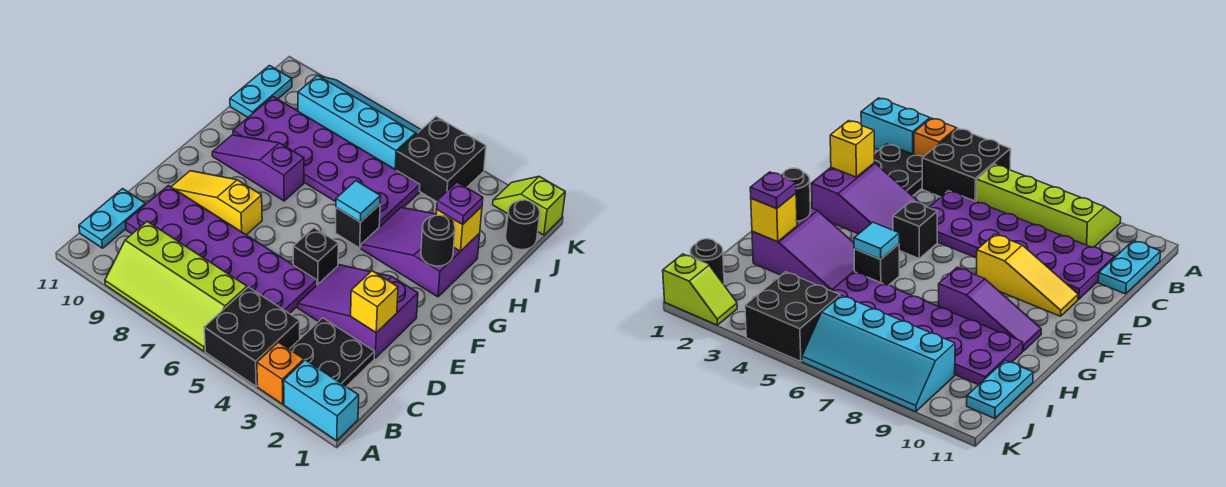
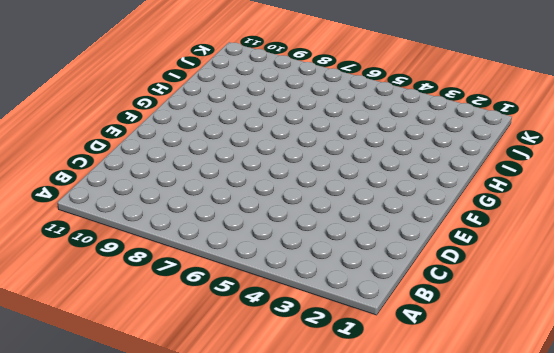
none -> cyan 1x2 brick [284,360,359,441]
none -> orange 1x1 brick [257,342,304,404]
none -> black 2x2 brick [204,287,300,386]

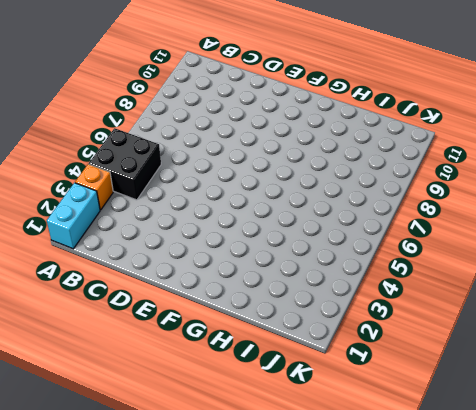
none -> lime 2x4 slope [105,221,247,351]
none -> black 2x2 plate [290,318,375,387]
none -> cyan 1x2 plate [79,189,145,248]

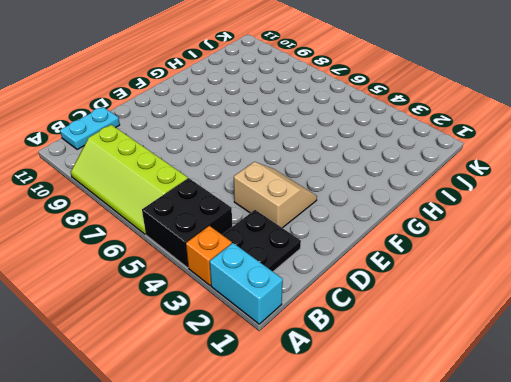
tan 2x2 slope [234,162,317,228] -> purple 2x3 slope [298,265,418,358]
none -> purple 2x6 plate [125,186,317,314]
none -> black 1x1 brick [293,228,338,285]
none -> yellow 1x3 slope [172,171,262,235]

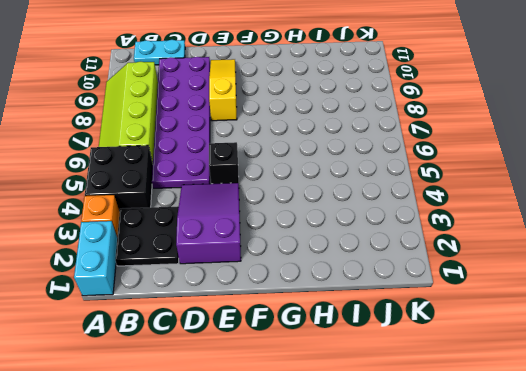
none -> purple 2x3 slope [361,207,480,297]
none -> black 1x1 brick [335,205,380,248]
none -> purple 1x3 slope [212,135,304,201]

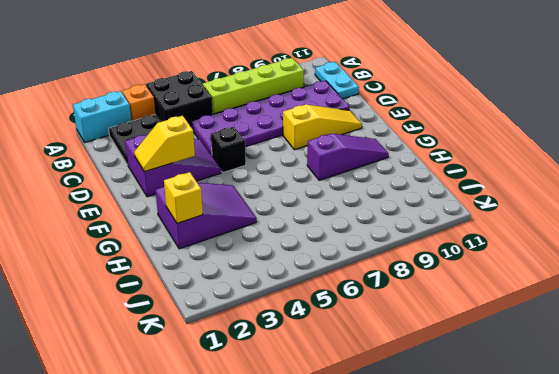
yellow 1x2 slope [134,116,195,172] -> none
none -> black 1x1 brick [335,205,380,248]
none -> purple 2x6 plate [233,97,420,227]
none -> cyan 1x2 plate [230,66,292,117]

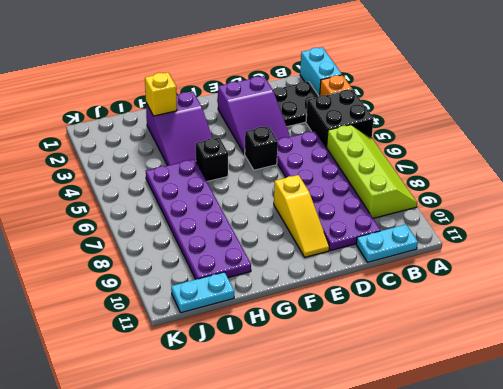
none -> purple 1x3 slope [212,135,304,201]
none -> black 1x1 round brick [506,200,540,250]
none -> black 2x2 brick [397,117,486,202]

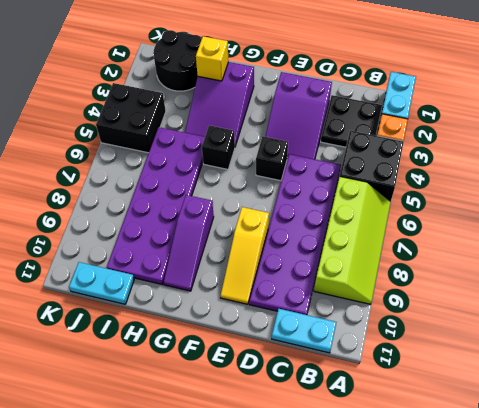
black 2x2 round brick [153,30,202,91] -> black 1x1 round brick [506,200,540,250]
none -> cyan 2x4 slope [298,75,421,170]
none -> lime 1x2 slope [493,176,565,235]
none -> yellow 1x1 brick [351,271,398,333]

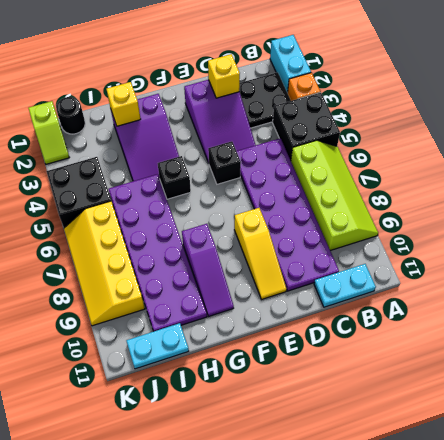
yellow 2x4 slope [64,201,145,326] -> cyan 2x4 slope [298,75,421,170]
none -> black 1x1 round brick [421,215,455,266]
none -> cyan 1x1 tile [336,181,381,222]
none -> purple 1x1 plate [437,182,483,225]

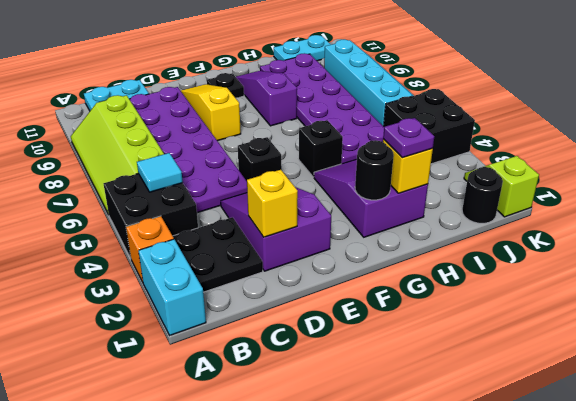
cyan 1x1 tile [137,153,183,192] -> cyan 1x1 tile moved to [336,181,381,222]
black 1x1 plate [207,73,244,98] -> none

